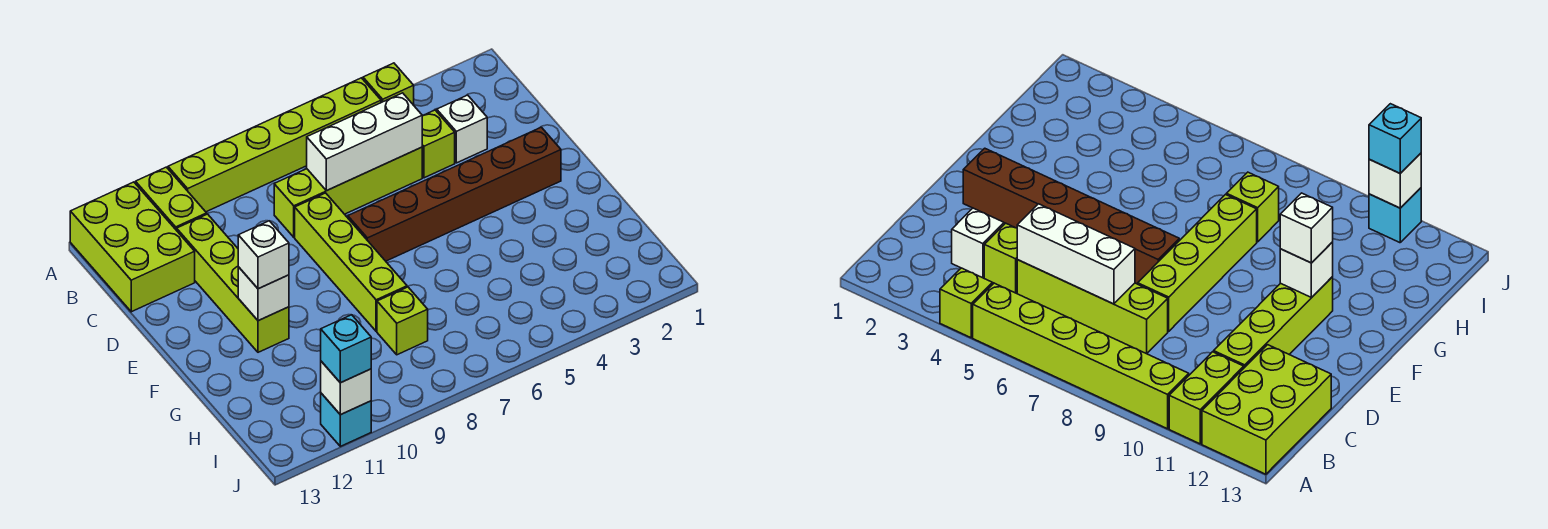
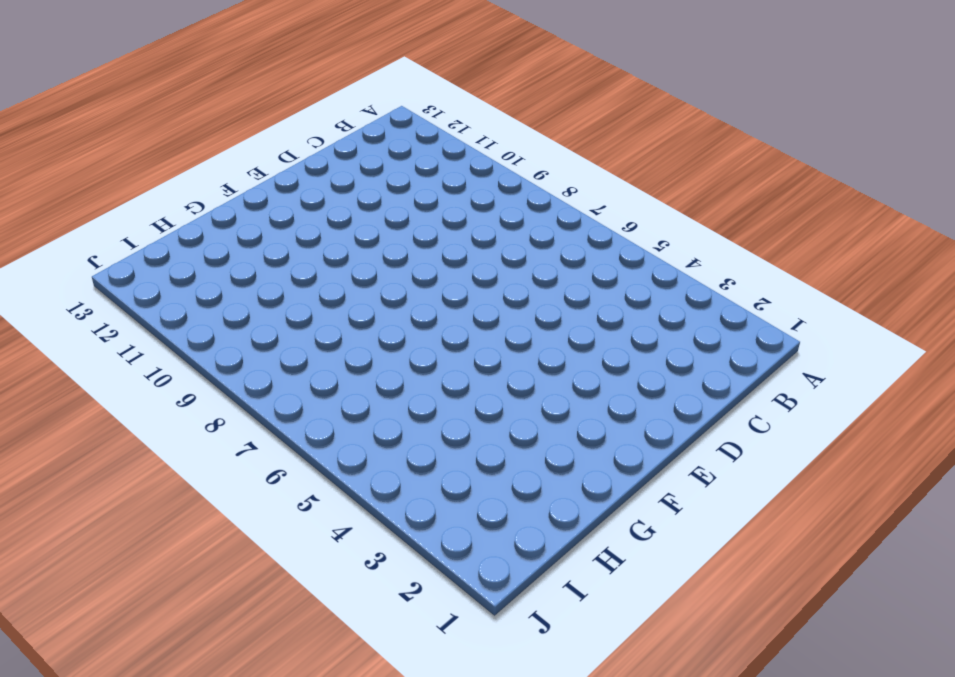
none -> lime 1x1 brick [363,63,414,105]
none -> lime 1x6 brick [168,78,381,212]
none -> lime 1x2 brick [135,167,207,230]

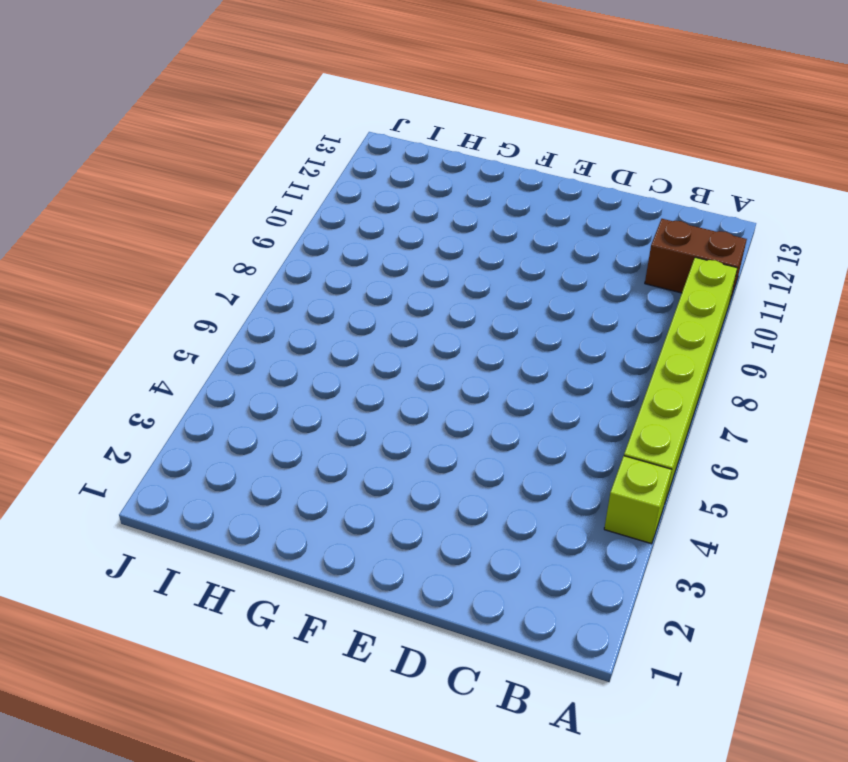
brown 1x2 brick [645,219,747,300] -> lime 1x2 brick [135,167,207,230]
none -> lime 2x3 brick [70,182,195,312]
none -> white 1x1 brick [437,95,487,163]
none -> lime 1x1 brick [422,110,455,178]

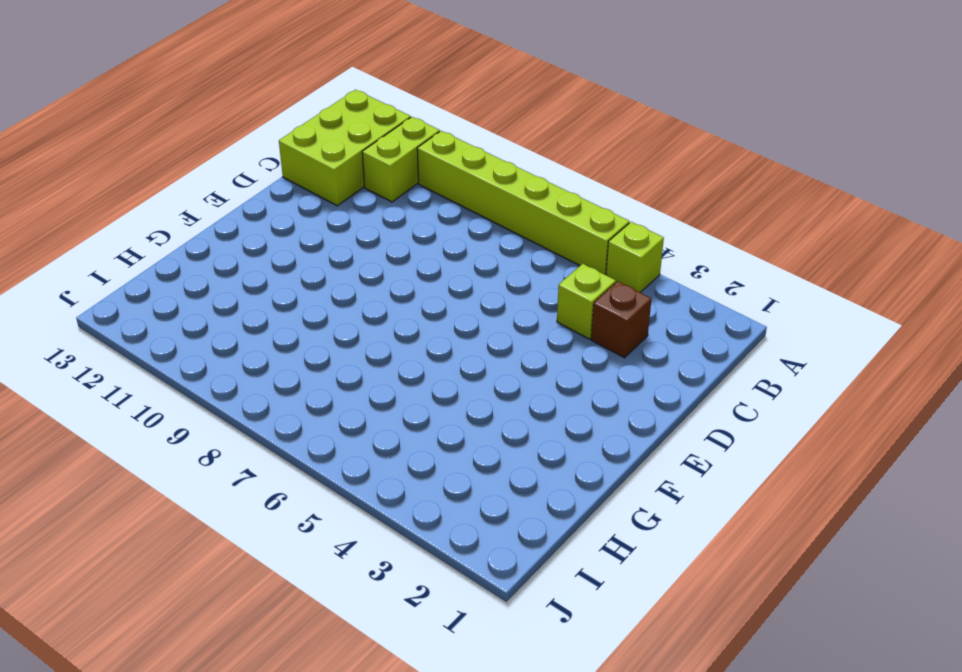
brown 1x1 brick [591,281,651,358] -> white 1x1 brick [437,95,487,163]
none -> lime 1x4 brick [274,147,422,237]
none -> lime 1x4 brick [177,214,289,352]
none -> lime 1x4 brick [295,193,407,331]

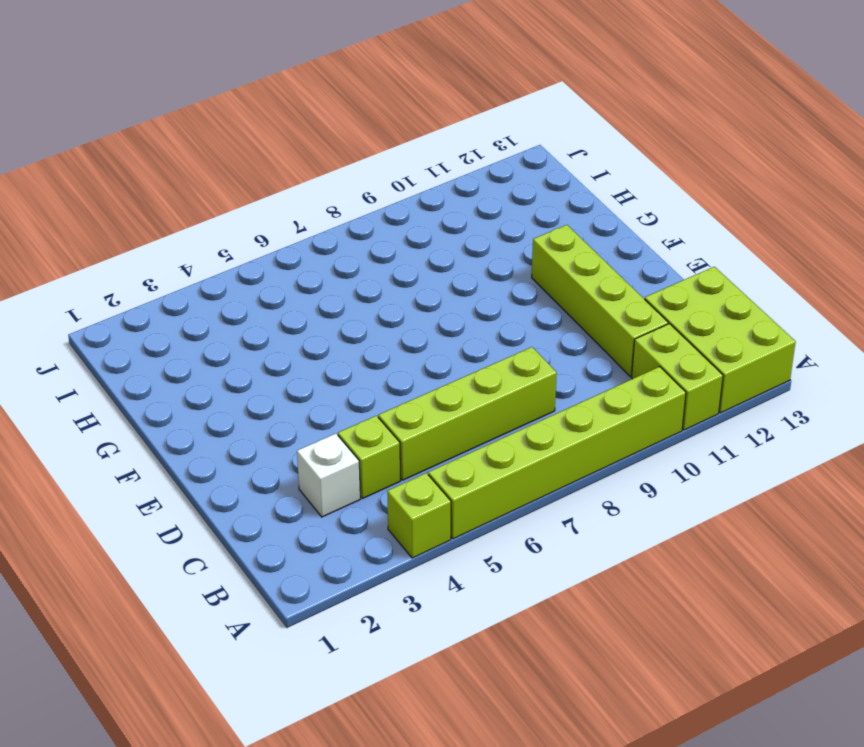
none -> lime 1x4 brick [295,193,407,331]
none -> brown 1x6 brick [348,127,561,261]
none -> lime 1x1 brick [377,287,428,355]

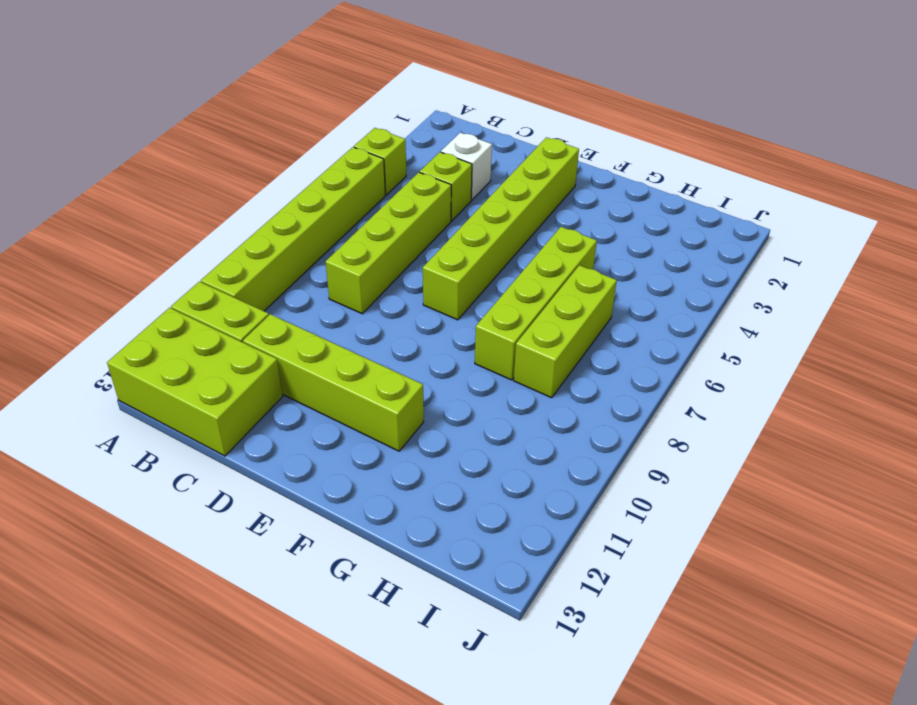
lime 1x6 brick [423,137,579,320] -> brown 1x6 brick [348,127,561,261]
lime 1x4 brick [475,227,597,380] -> lime 1x4 brick turned to [295,193,407,331]
lime 1x3 brick [514,265,617,398] -> lime 1x1 brick [377,287,428,355]
none -> cyan 1x1 brick [321,393,371,446]
none -> white 1x3 brick [307,93,422,191]
none -> white 1x1 brick [238,267,289,321]

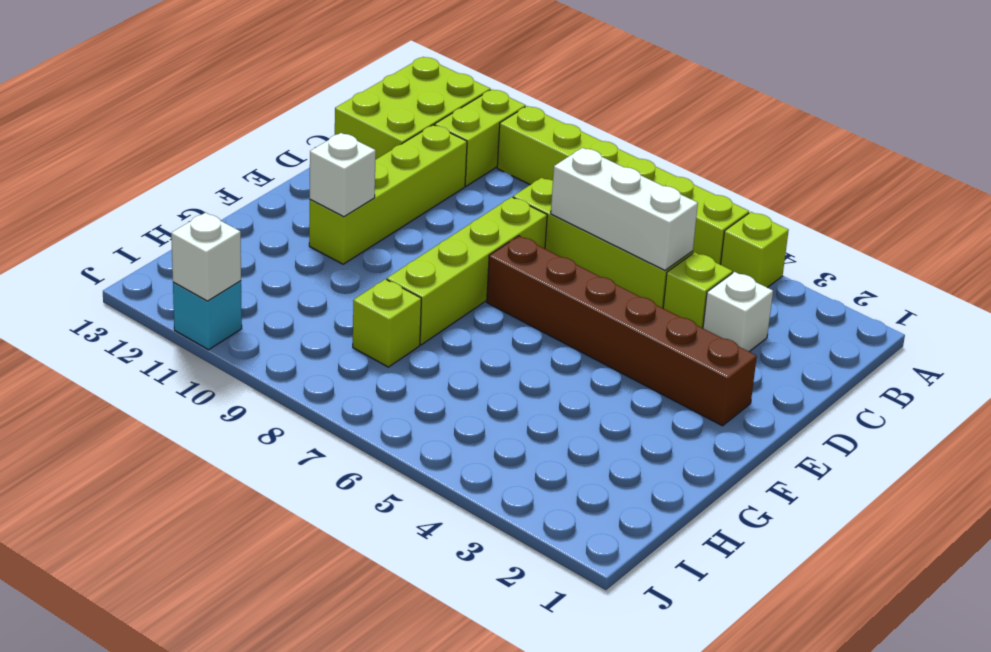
none -> white 1x1 brick [238,221,289,289]
none -> cyan 1x1 brick [321,315,371,383]

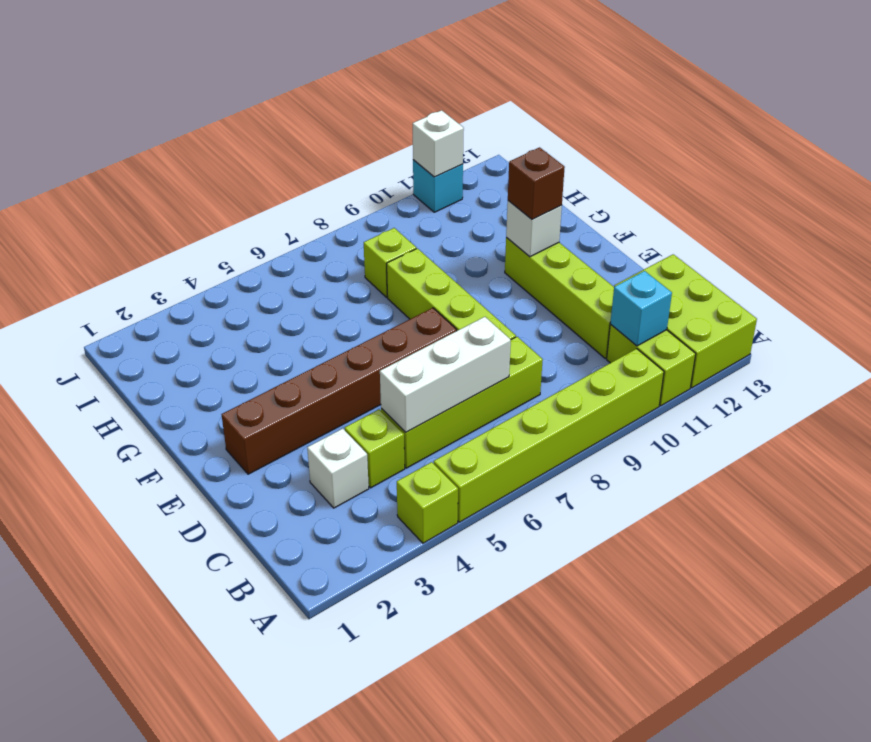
cyan 1x1 brick [610,271,672,346] -> cyan 1x1 brick moved to [321,315,371,383]
brown 1x1 brick [508,147,565,220] -> white 1x1 brick [238,221,289,289]

